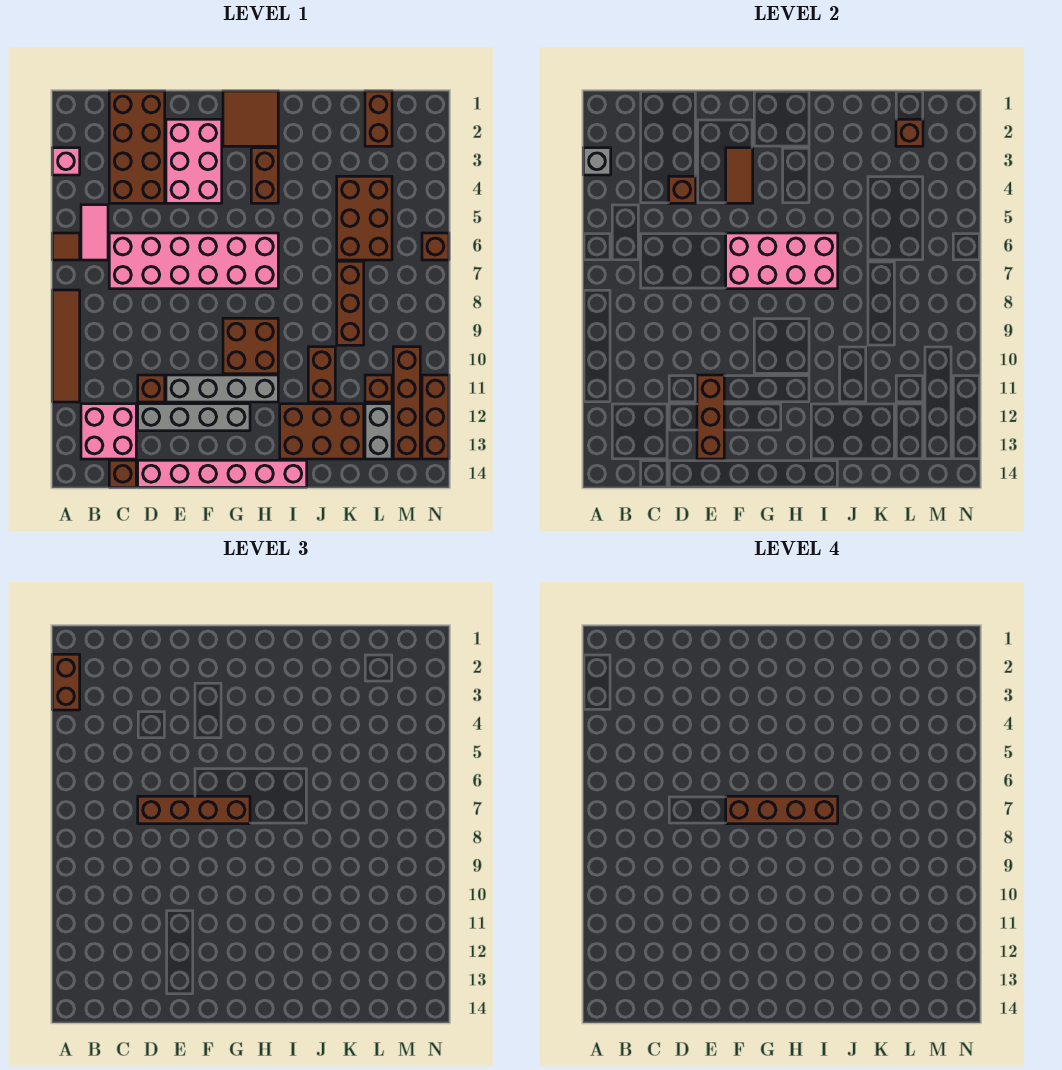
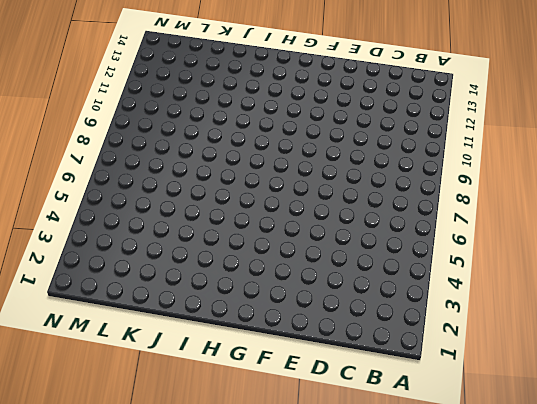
none -> pink 1x1 brick [52,148,80,175]
none -> brown 1x1 tile [52,233,80,260]
none -> brown 1x4 tile [52,290,80,402]
none -> pink 1x2 tile [81,205,108,260]

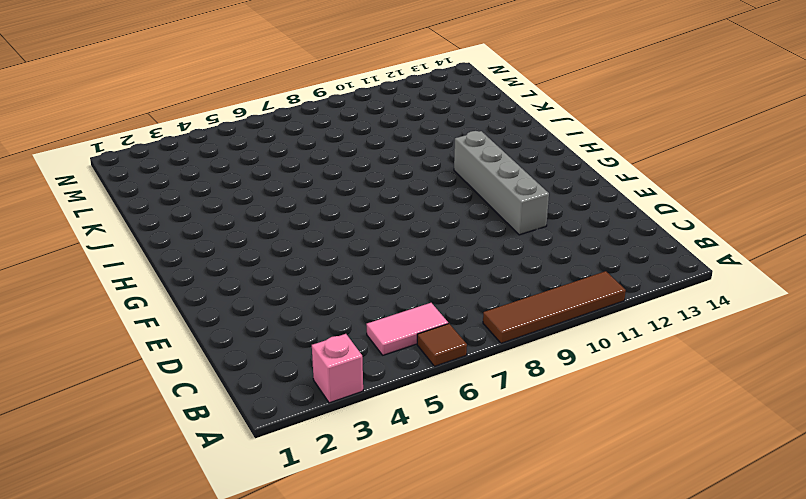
none -> pink 2x2 brick [81,404,136,459]
none -> brown 2x4 brick [109,91,165,203]
none -> pink 2x6 brick [109,233,278,289]
none -> brown 1x1 brick [109,460,136,487]

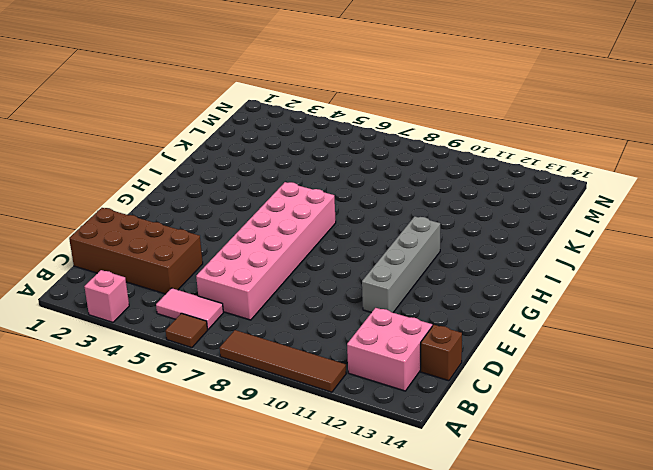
none -> brown 1x1 brick [138,375,165,402]
none -> grey 1x4 brick [138,404,250,431]
none -> pink 1x6 brick [138,460,307,487]
none -> pink 2x3 brick [166,119,222,203]

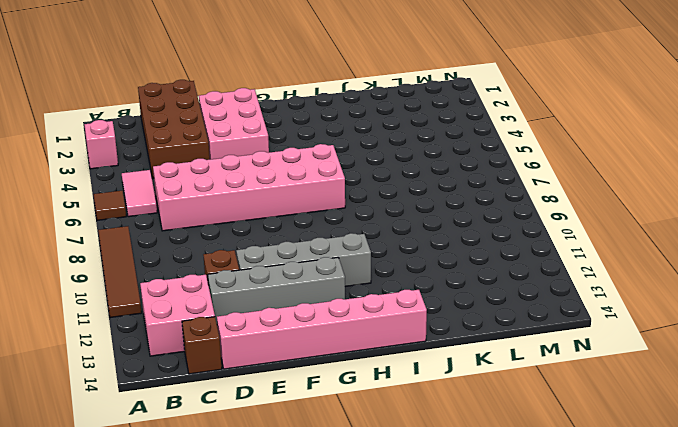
none -> brown 2x2 tile [223,91,278,146]
none -> brown 2x2 brick [223,318,278,374]
none -> brown 1x2 brick [251,148,278,203]
none -> brown 2x3 brick [280,404,364,459]

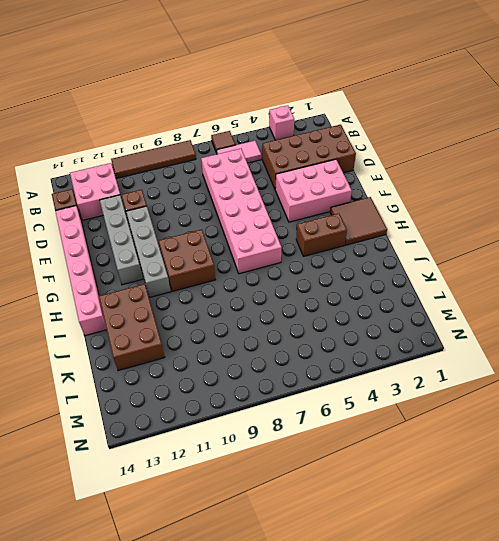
none -> brown 1x2 brick [308,347,335,402]
none -> brown 2x3 brick [337,176,392,260]
none -> brown 1x3 brick [337,261,364,345]
none -> brown 1x2 brick [365,91,392,146]

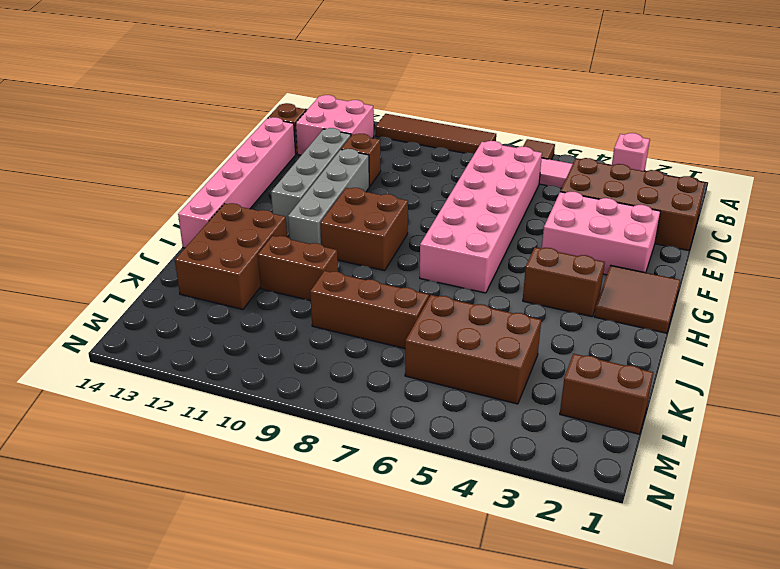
none -> brown 1x1 brick [365,375,392,402]
none -> grey 1x2 brick [365,404,392,459]
none -> brown 1x4 brick [393,347,420,459]
none -> brown 1x1 brick [422,233,449,260]

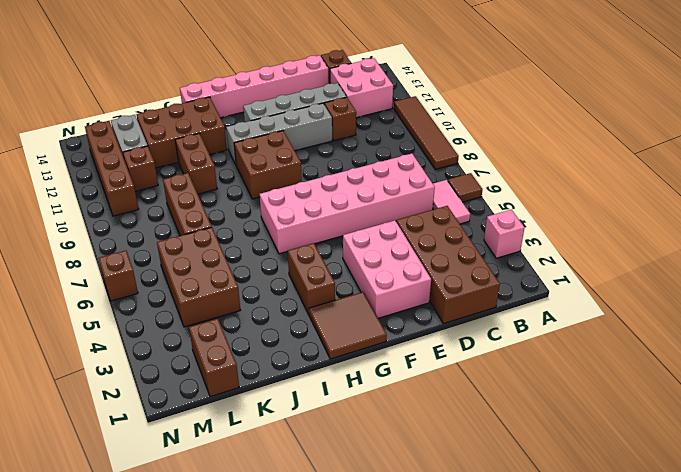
none -> brown 1x3 brick [422,375,449,459]
none -> grey 1x1 brick [583,148,611,175]
none -> brown 1x1 brick [669,176,696,203]
none -> brown 1x3 brick [697,375,724,459]

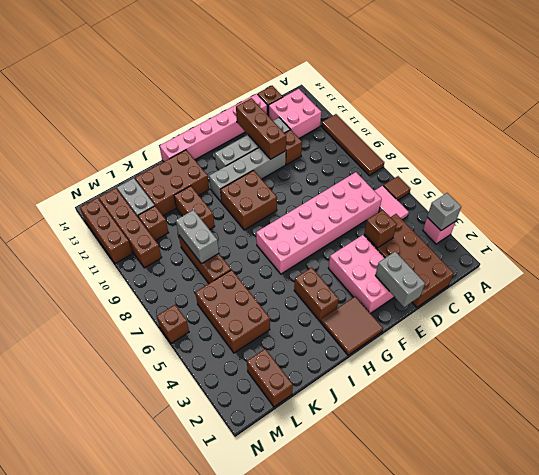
grey 1x2 brick [375,252,425,307] -> none
grey 1x2 brick [176,210,219,264] -> none
none -> brown 1x2 tile [726,148,753,203]
none -> pink 2x4 brick [726,233,838,289]
none -> brown 1x1 brick [896,119,923,146]
none -> brown 1x2 brick [52,654,80,710]

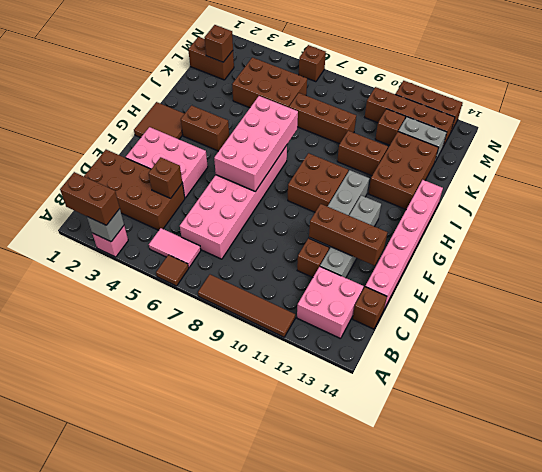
none -> brown 1x2 tile [726,148,753,203]
none -> brown 1x4 brick [138,796,250,824]
none -> brown 1x4 brick [726,796,838,824]

